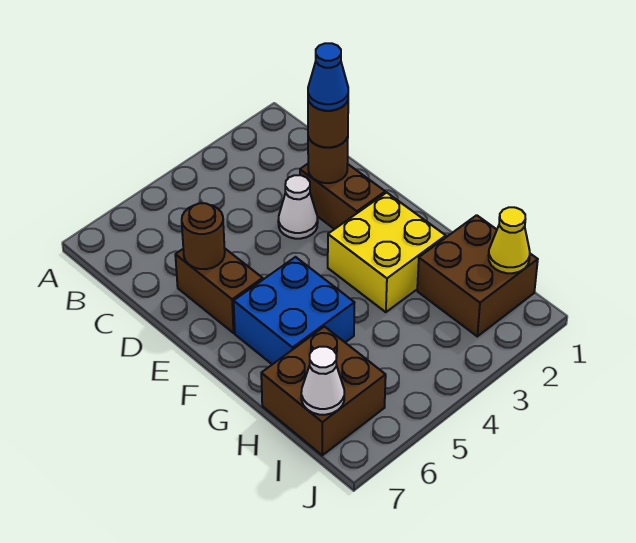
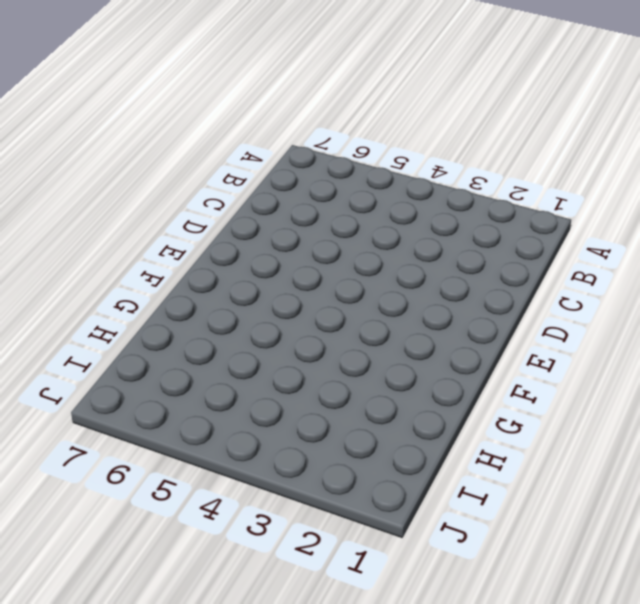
none -> brown 1x2 brick [300,164,385,229]
none -> white 1x1 cone [278,175,318,239]
none -> brown 1x2 brick [175,248,263,333]

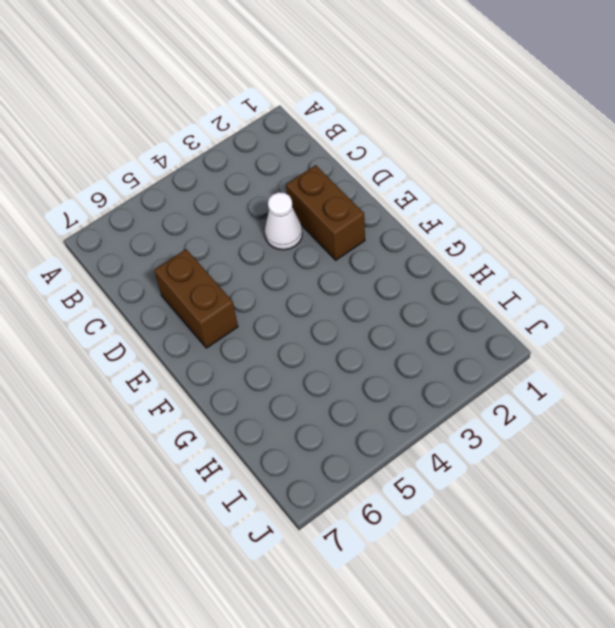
none -> yellow 2x2 brick [328,193,446,312]
none -> blue 2x2 brick [234,257,355,364]
none -> brown 2x2 brick [417,215,538,336]

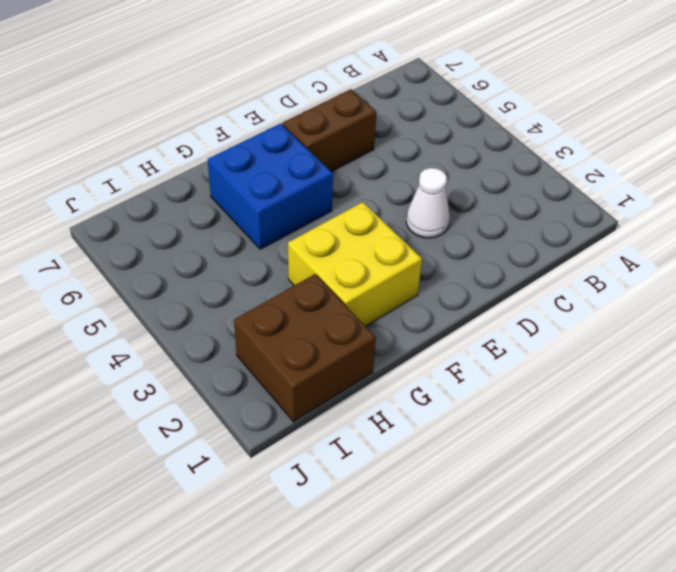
none -> brown 1x2 brick [300,164,385,229]
none -> brown 2x2 brick [261,327,386,455]
none -> brown 1x1 round brick [308,137,348,183]

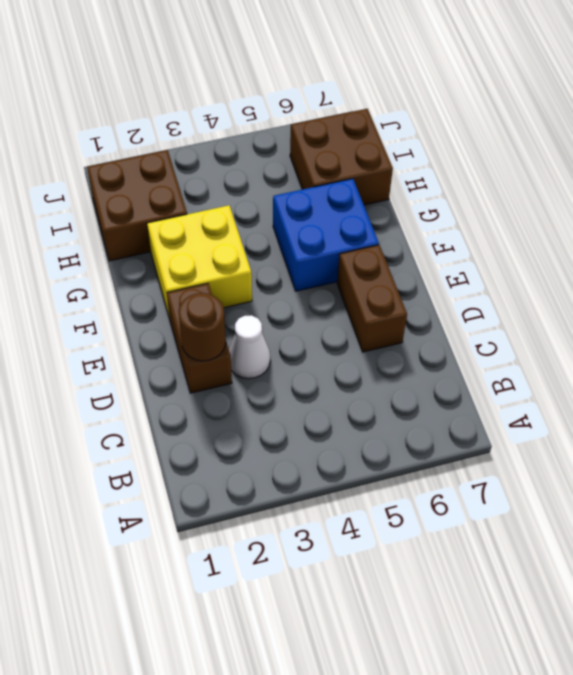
none -> brown 1x1 round brick [182,203,225,269]
none -> yellow 1x1 cone [488,207,530,273]
none -> white 1x1 cone [301,347,344,415]

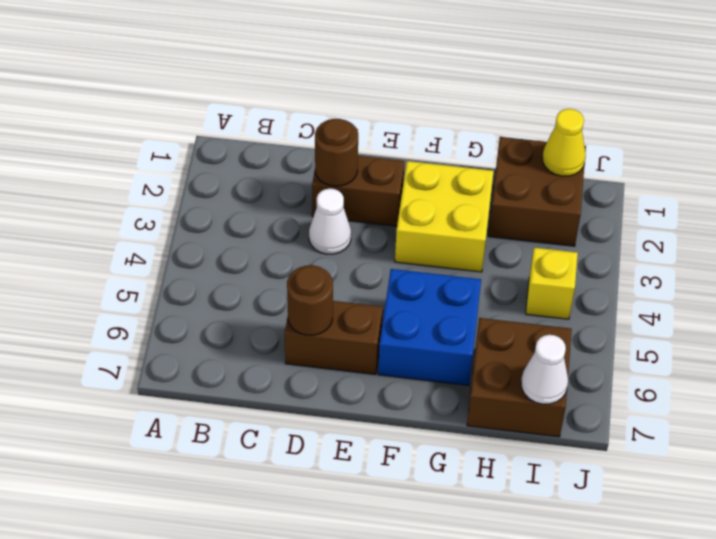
yellow 1x1 brick [526,248,578,319] -> none
none -> brown 1x1 round brick [308,100,348,147]
none -> blue 1x1 cone [308,43,348,111]

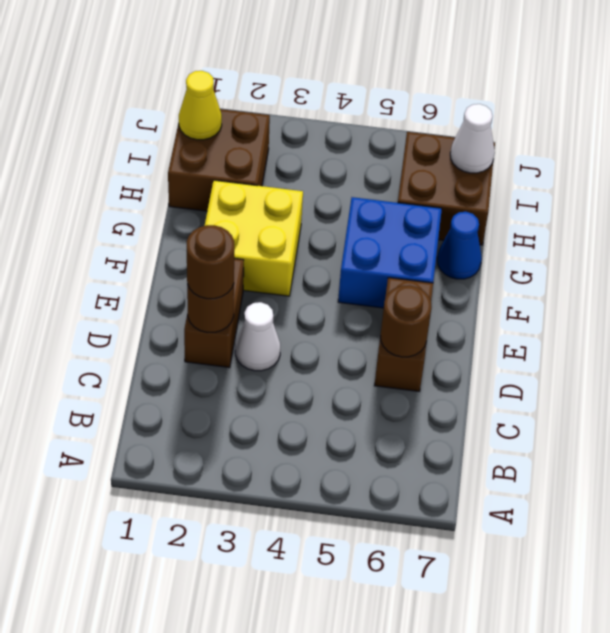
blue 1x1 cone [437,212,482,279] -> blue 1x1 cone moved to [308,43,348,111]

